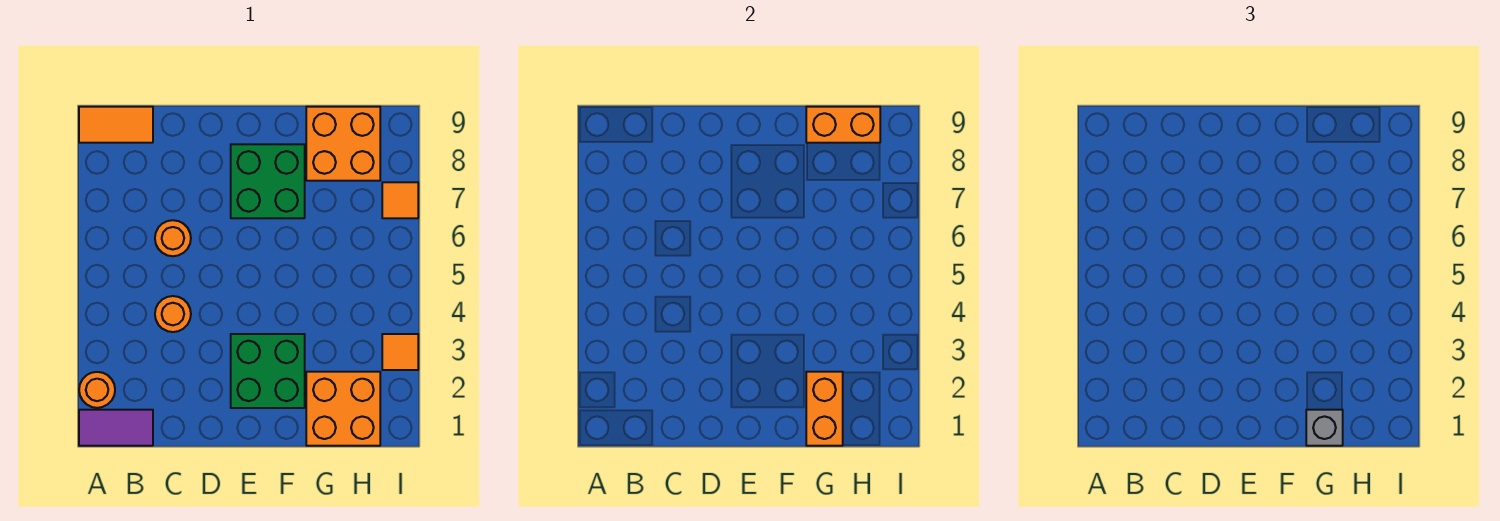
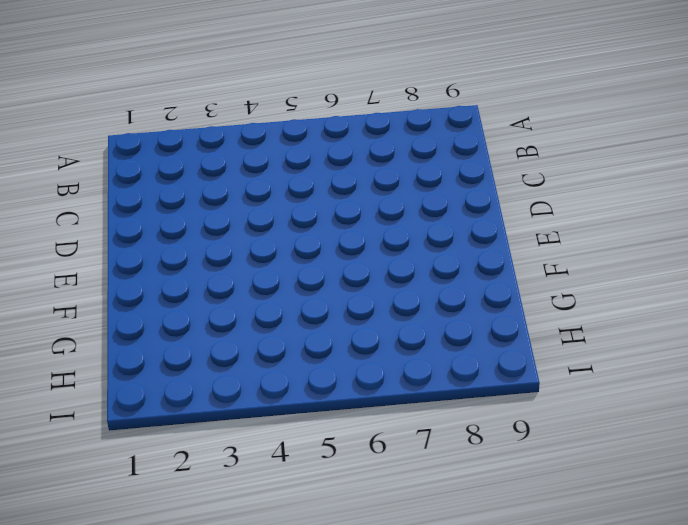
none -> purple 1x2 tile [79,410,153,446]
none -> orange 1x1 round brick [79,372,115,408]
none -> orange 1x2 tile [79,107,153,143]

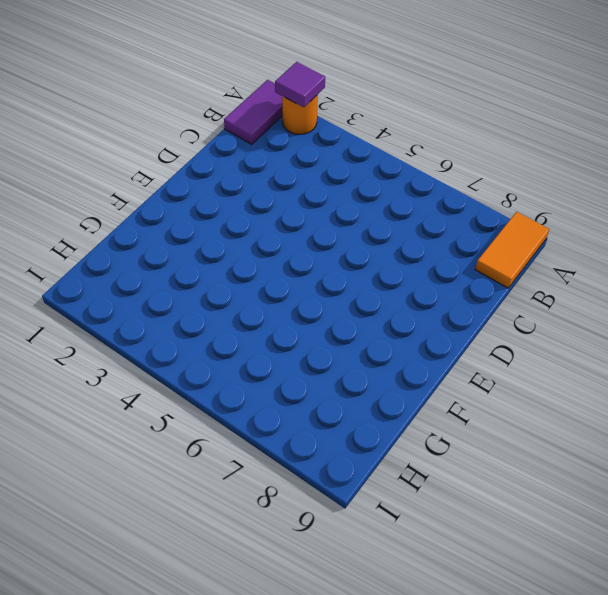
purple 1x1 tile [275,62,325,107] -> none
none -> orange 1x1 round brick [155,296,191,332]
none -> orange 1x1 round brick [155,220,191,256]
none -> green 2x2 brick [231,334,305,408]

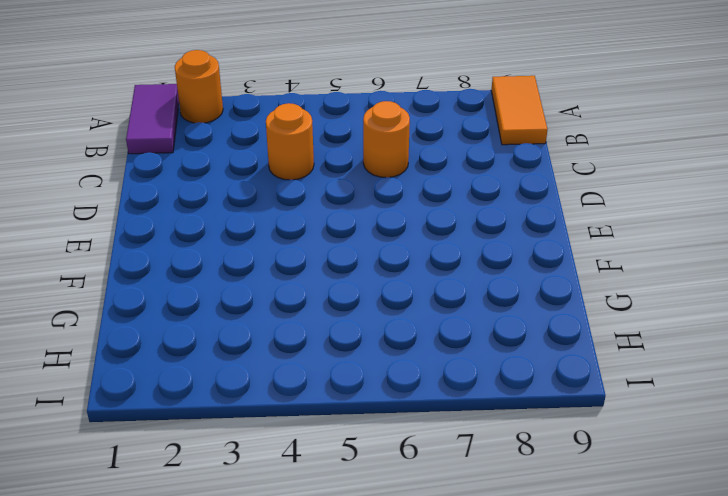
none -> green 2x2 brick [231,334,305,408]
none -> green 2x2 brick [231,144,305,218]
none -> orange 2x2 brick [306,372,380,446]

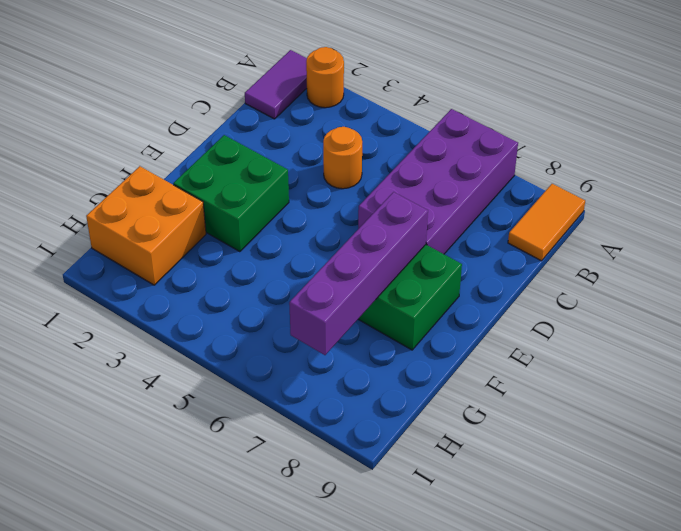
purple 2x4 brick [358,109,518,254] -> orange 1x1 round brick [155,220,191,256]
purple 1x4 brick [289,192,428,355] -> none
none -> orange 2x2 brick [306,107,380,181]
none -> orange 1x1 tile [382,334,418,370]
none -> orange 1x1 tile [382,182,418,218]

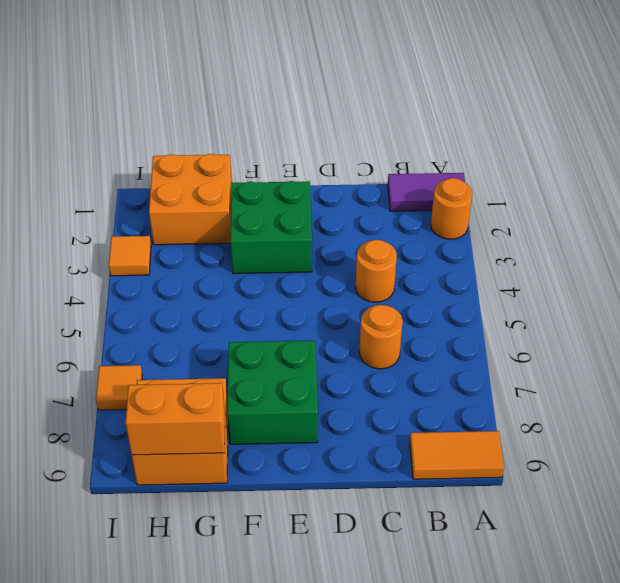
none -> orange 1x2 brick [806,372,843,446]
none -> grey 1x1 brick [1306,410,1343,446]

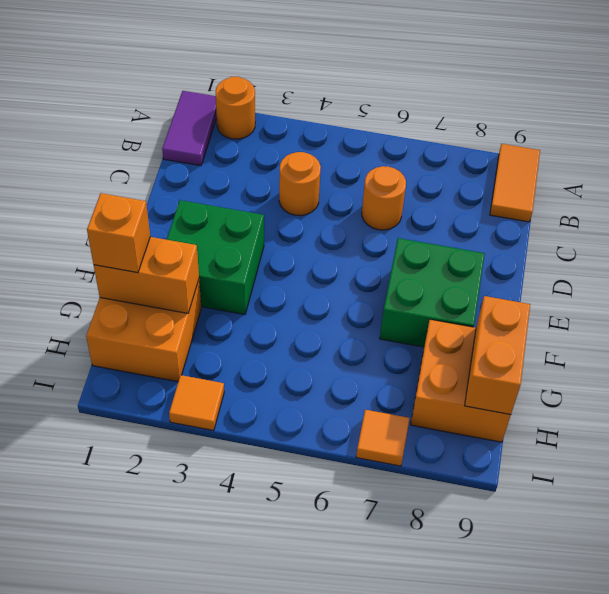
orange 1x1 brick [87,193,150,273] -> grey 1x1 brick [1306,410,1343,446]

